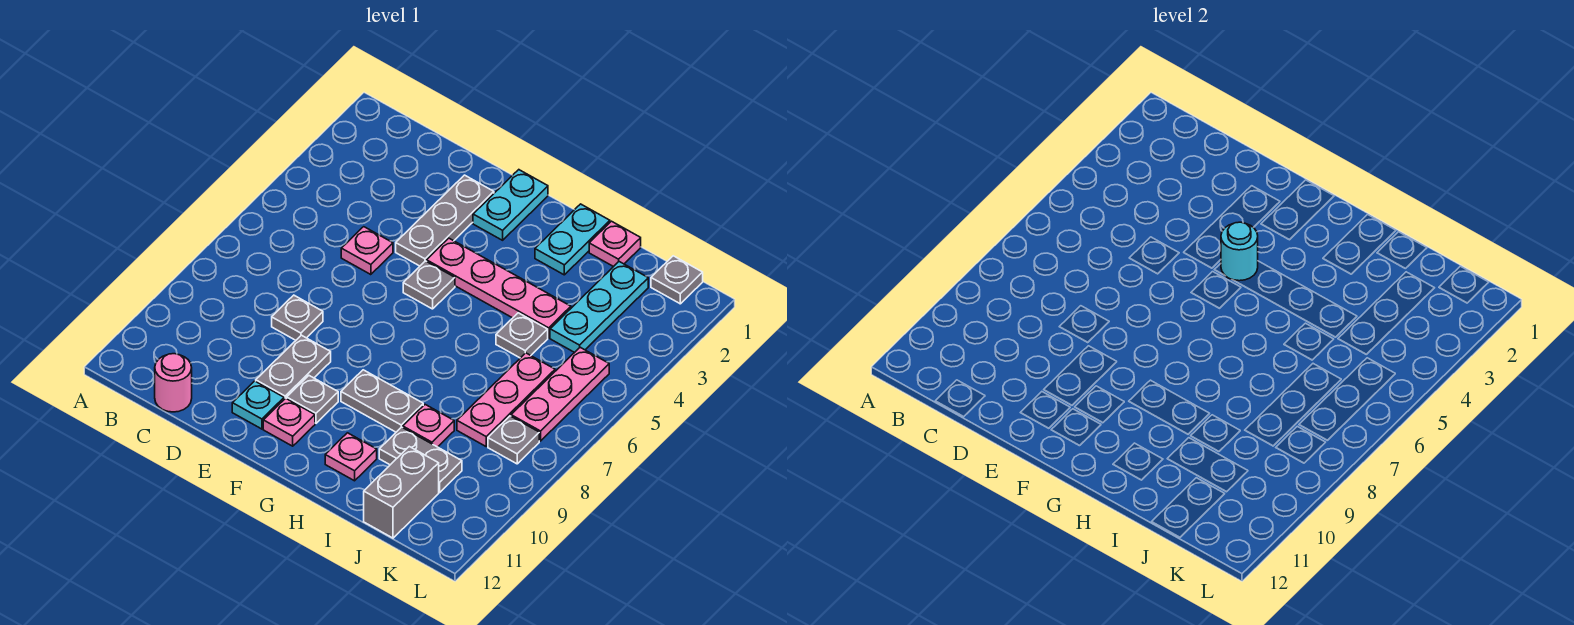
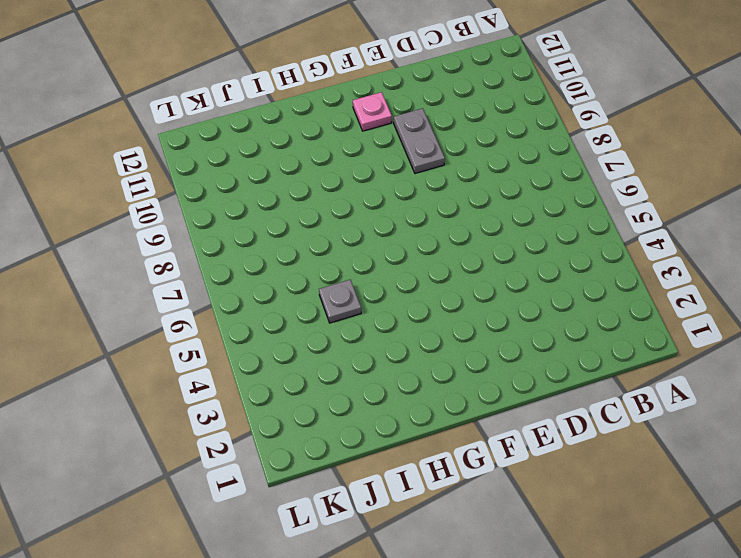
none -> pink 1x1 round brick [155,354,192,412]
none -> pink 1x1 plate [341,227,393,275]
none -> grey 1x1 plate [272,295,323,340]

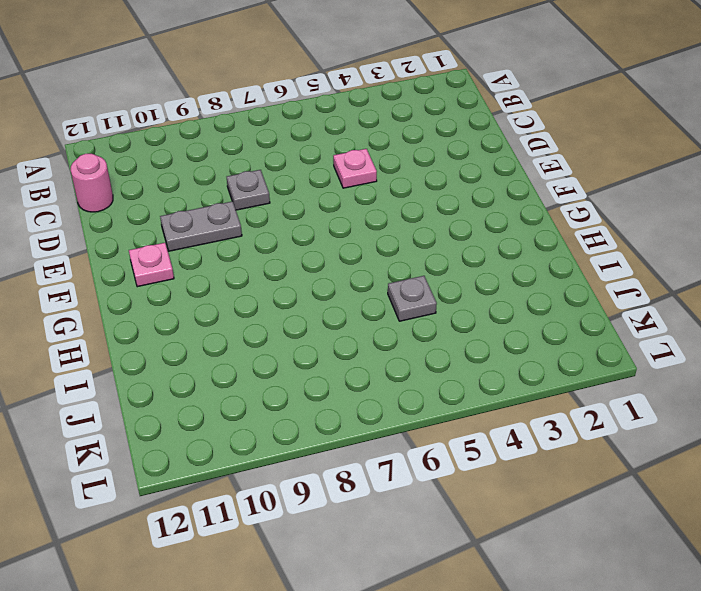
none -> grey 1x3 plate [396,175,494,266]
none -> cyan 1x1 plate [232,381,284,429]
none -> cyan 1x2 plate [473,170,548,240]

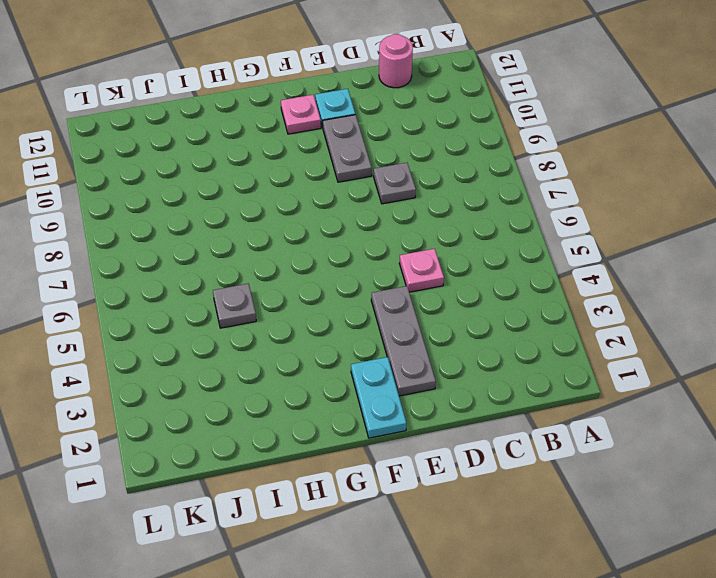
none -> pink 1x4 plate [427,238,571,338]
none -> grey 1x1 plate [403,261,455,309]
none -> grey 1x1 plate [287,376,338,423]

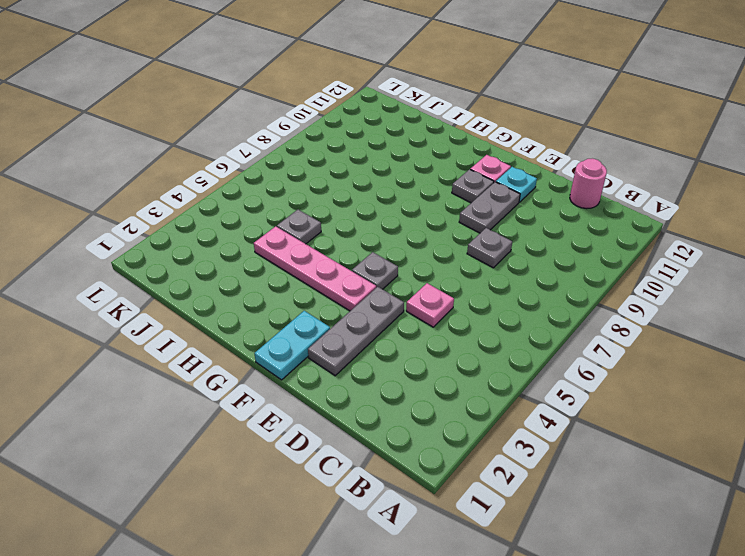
none -> grey 1x2 plate [341,370,423,432]
none -> cyan 1x2 plate [535,204,610,275]
none -> pink 1x1 plate [325,433,377,481]

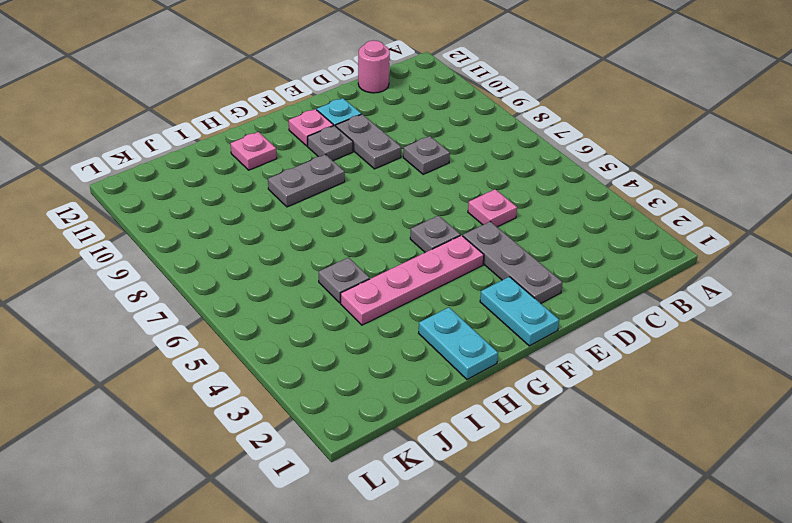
none -> pink 1x1 plate [589,221,641,267]
none -> pink 1x1 plate [403,405,454,447]
none -> grey 1x2 plate [379,427,462,492]

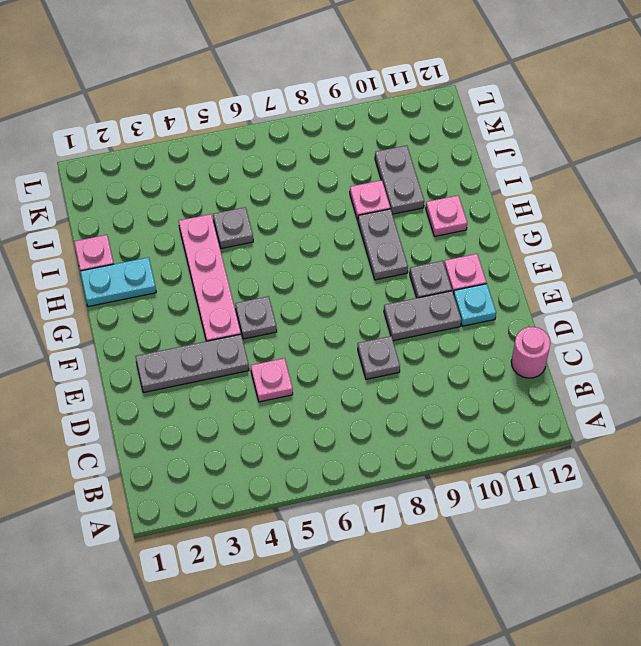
none -> cyan 1x2 plate [473,170,548,240]
none -> cyan 1x3 plate [550,262,648,353]
none -> pink 1x3 plate [457,353,555,446]

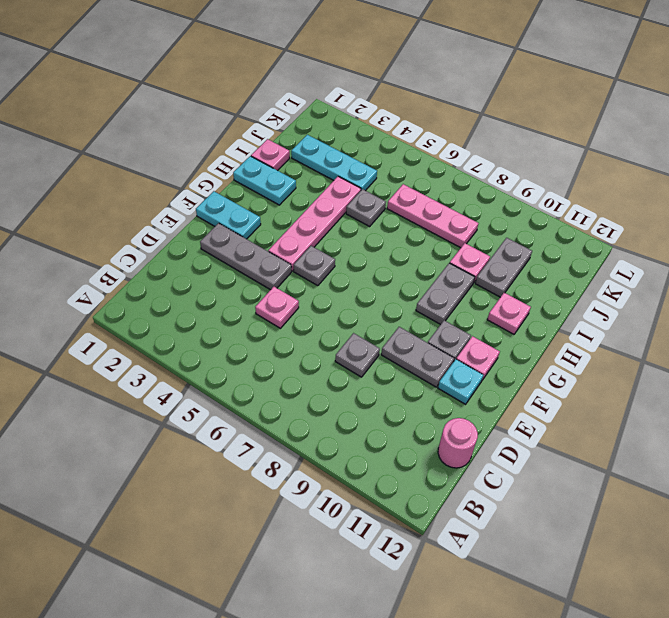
none -> grey 1x2 brick [364,447,439,538]
none -> grey 1x1 plate [651,256,703,304]
none -> pink 1x3 plate [511,347,609,441]

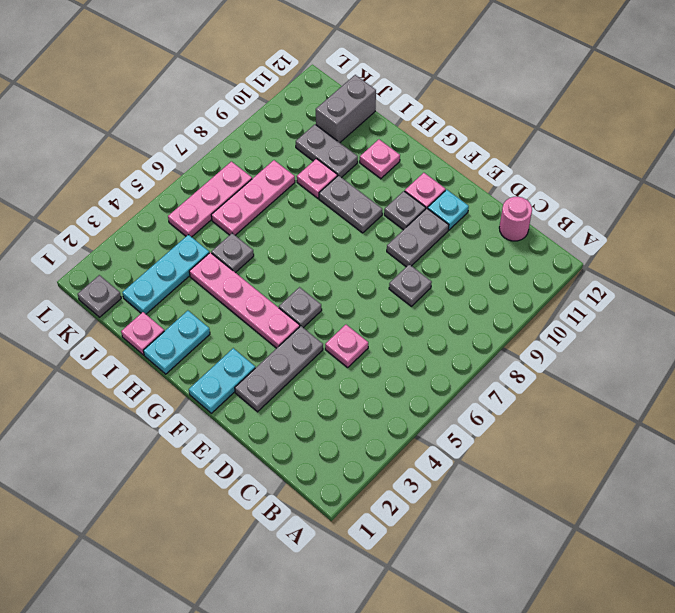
none -> grey 1x1 plate [488,416,539,464]
none -> cyan 1x1 round brick [1221,222,1258,281]

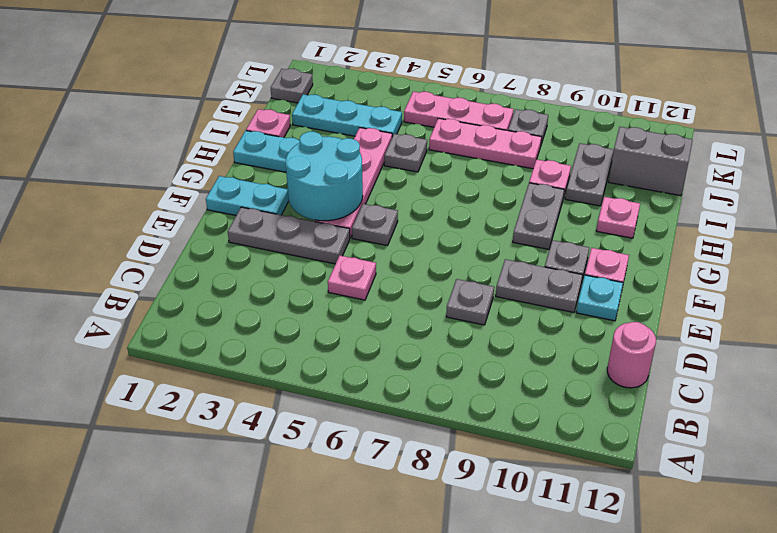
cyan 2x2 round brick [286,132,363,221] -> cyan 1x1 round brick [1221,222,1258,281]

